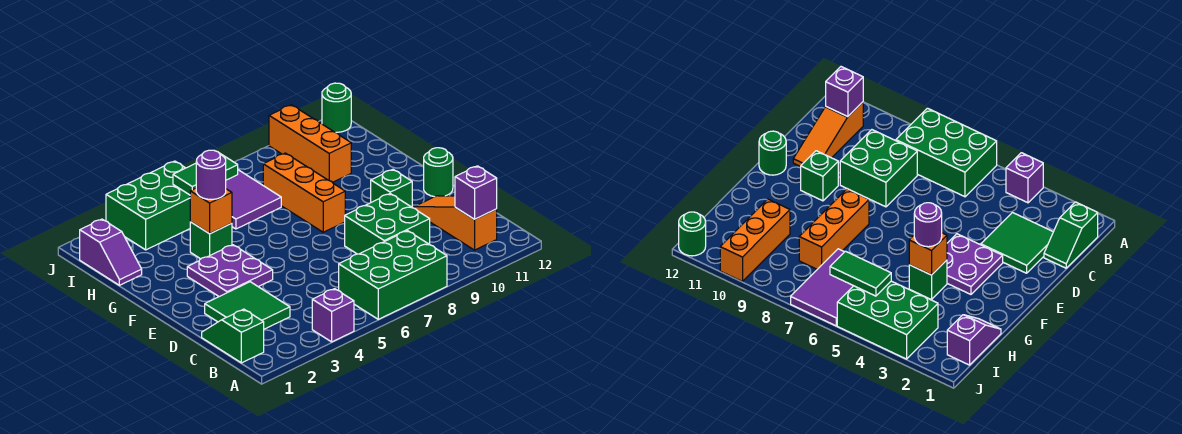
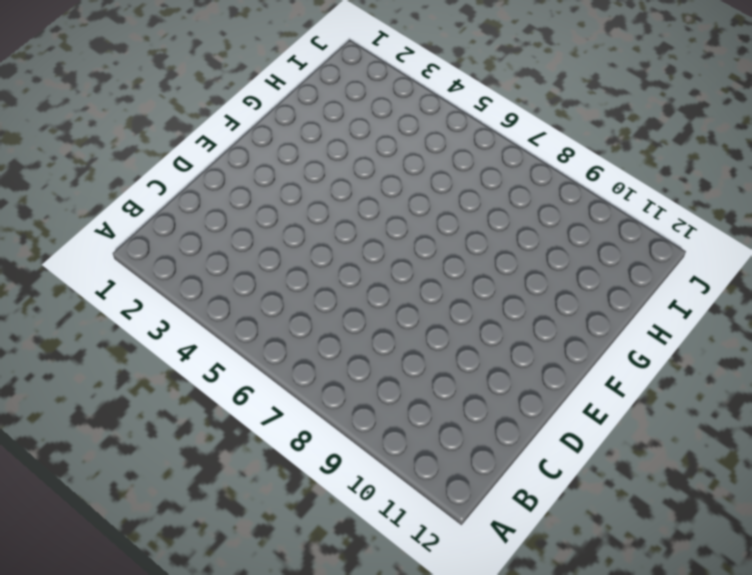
none -> purple 1x1 brick [312,289,354,342]
none -> green 2x3 brick [339,231,447,319]
none -> green 1x2 slope [202,309,264,363]

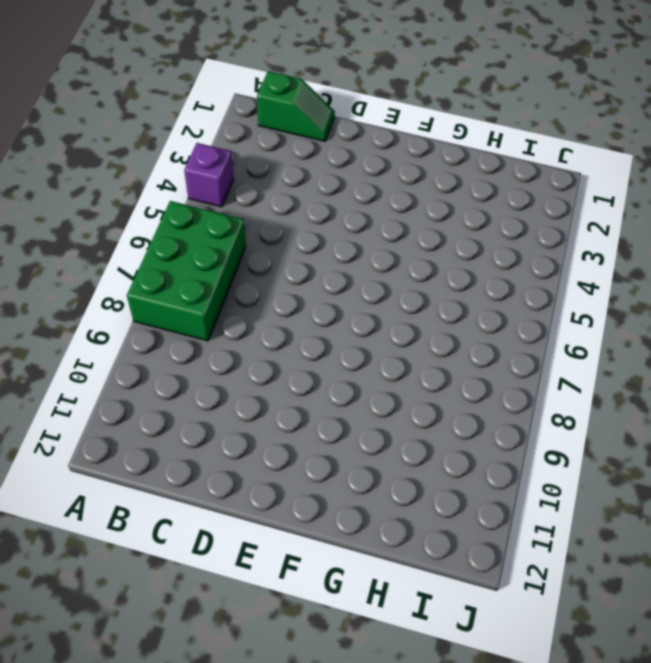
none -> orange 1x3 slope [414,196,497,250]
none -> green 2x2 tile [205,282,290,329]
none -> green 2x2 brick [345,194,430,254]

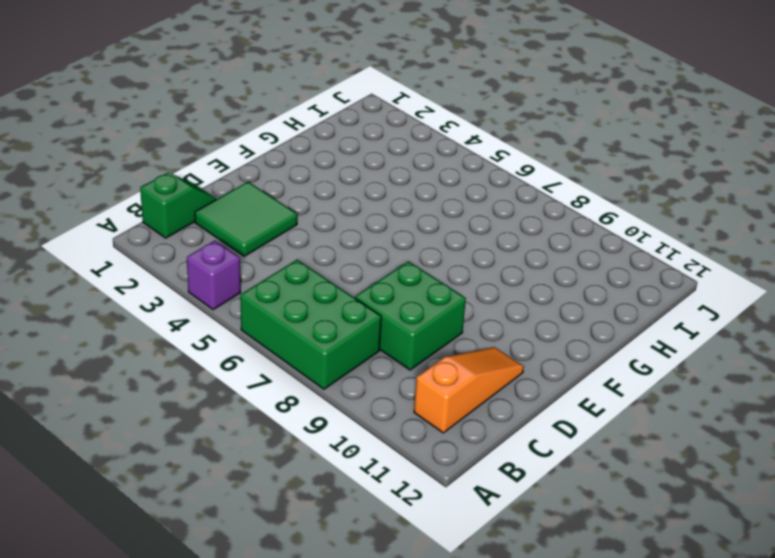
none -> purple 2x2 plate [187,245,273,297]
none -> green 1x1 brick [371,169,412,207]
none -> green 1x1 round brick [424,148,453,197]

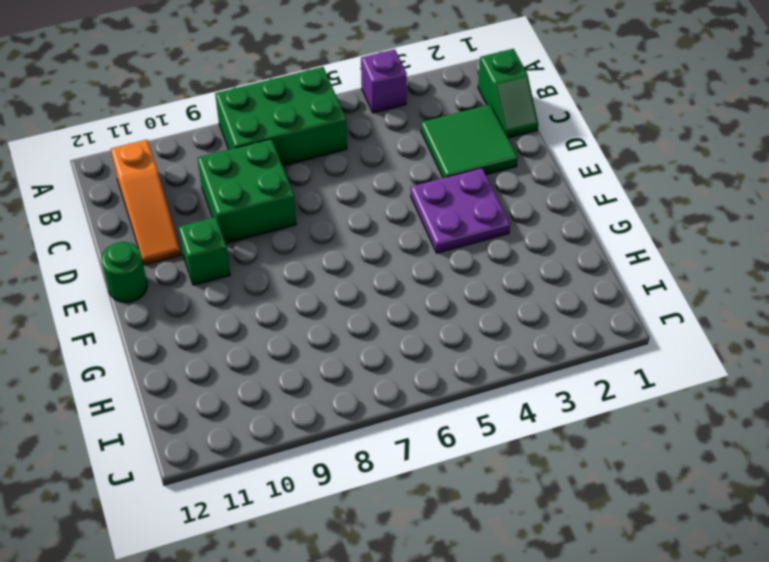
none -> orange 1x3 brick [263,153,345,232]
none -> green 1x1 brick [190,222,232,259]
none -> purple 1x2 slope [80,219,142,285]

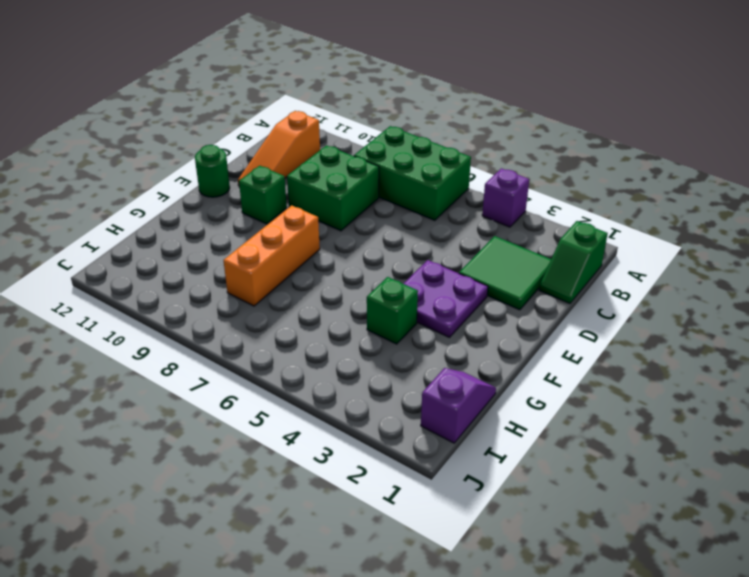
none -> purple 2x3 tile [226,170,281,229]
none -> orange 1x3 brick [269,105,351,182]
none -> green 2x3 brick [106,161,190,250]

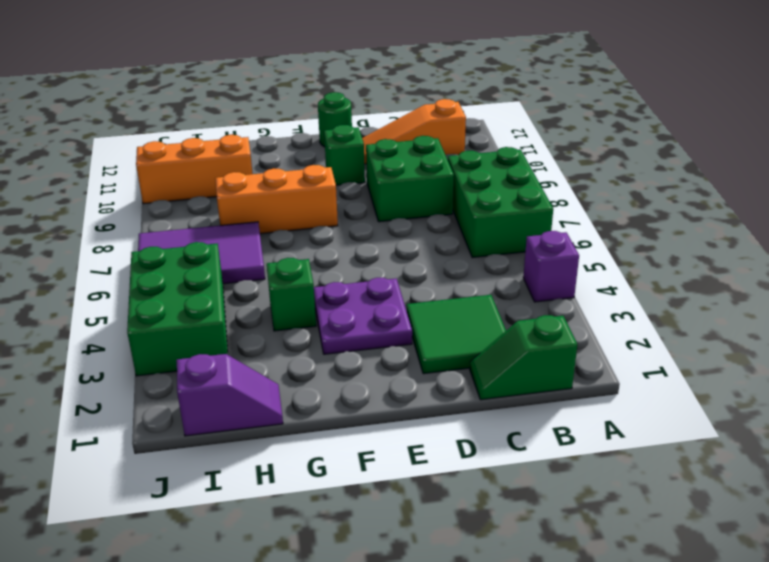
none -> green 1x1 round brick [322,83,351,132]
none -> purple 1x1 brick [455,166,497,219]
none -> orange 1x1 brick [190,188,232,234]

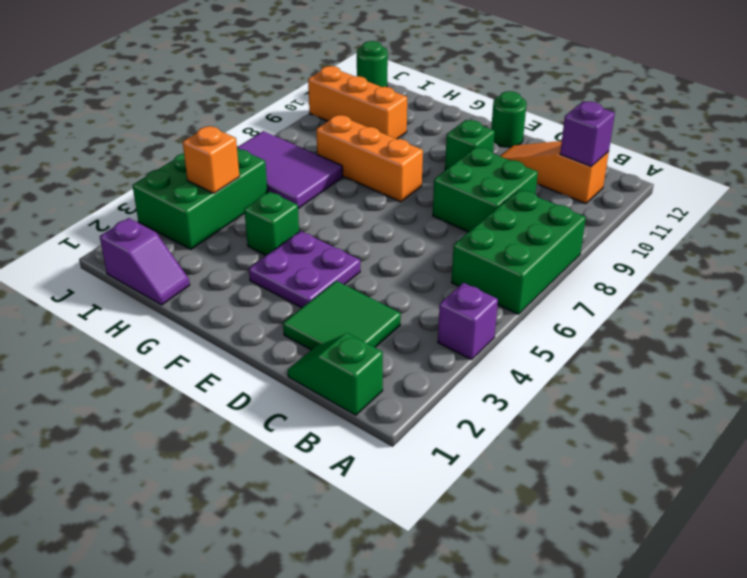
orange 1x1 brick [183,126,240,193] -> orange 1x1 brick moved to [190,188,232,234]
none -> green 1x2 tile [173,153,238,195]
none -> purple 1x1 round brick [196,150,226,199]

